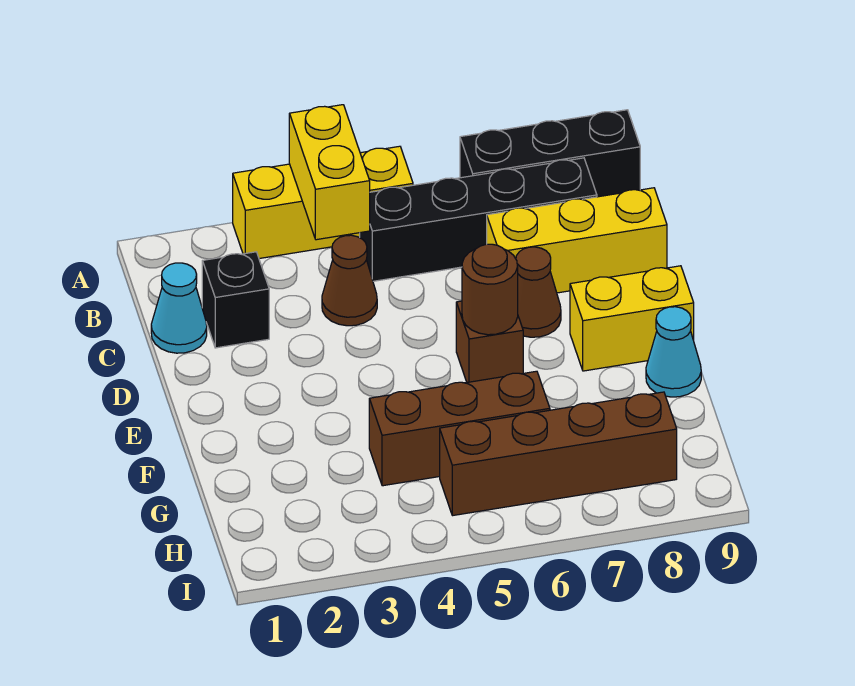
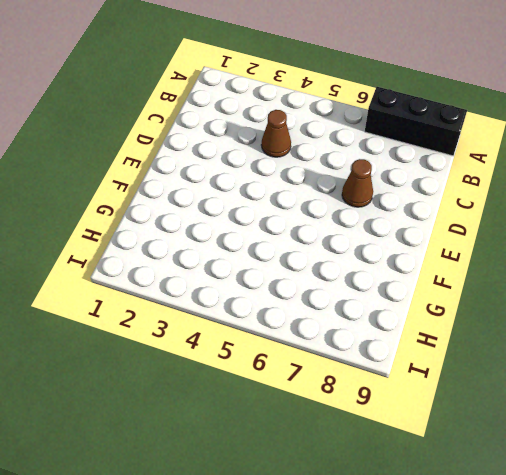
none -> yellow 1x3 brick [233,146,413,259]
none -> black 1x4 brick [360,158,597,281]
none -> cyan 1x1 cone [151,263,207,353]

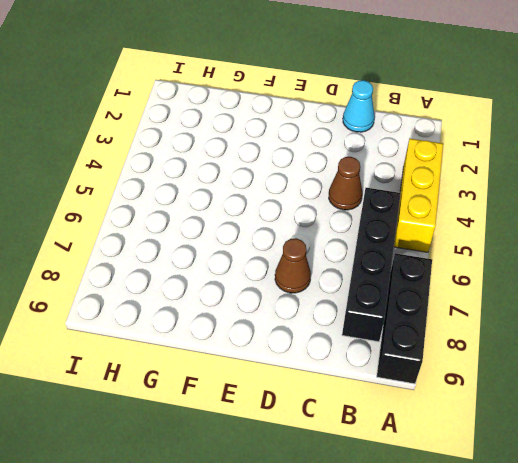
none -> black 1x1 brick [202,252,269,348]
none -> yellow 1x3 brick [487,188,667,293]
none -> brown 1x1 brick [456,301,523,382]

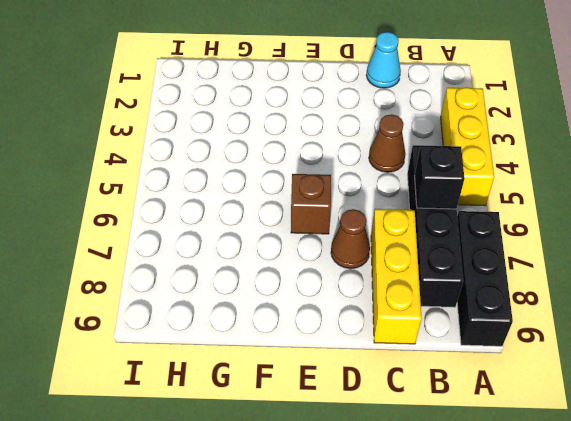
black 1x1 brick [415,145,464,209] -> black 1x1 brick moved to [202,252,269,348]
none -> yellow 1x2 brick [570,266,694,371]
none -> cyan 1x1 cone [646,307,701,397]
none -> brown 1x3 brick [369,371,550,486]

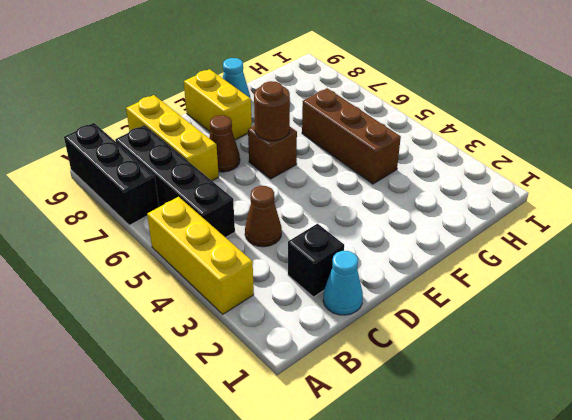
none -> brown 1x4 brick [440,392,677,516]
none -> yellow 1x2 brick [289,105,370,240]

